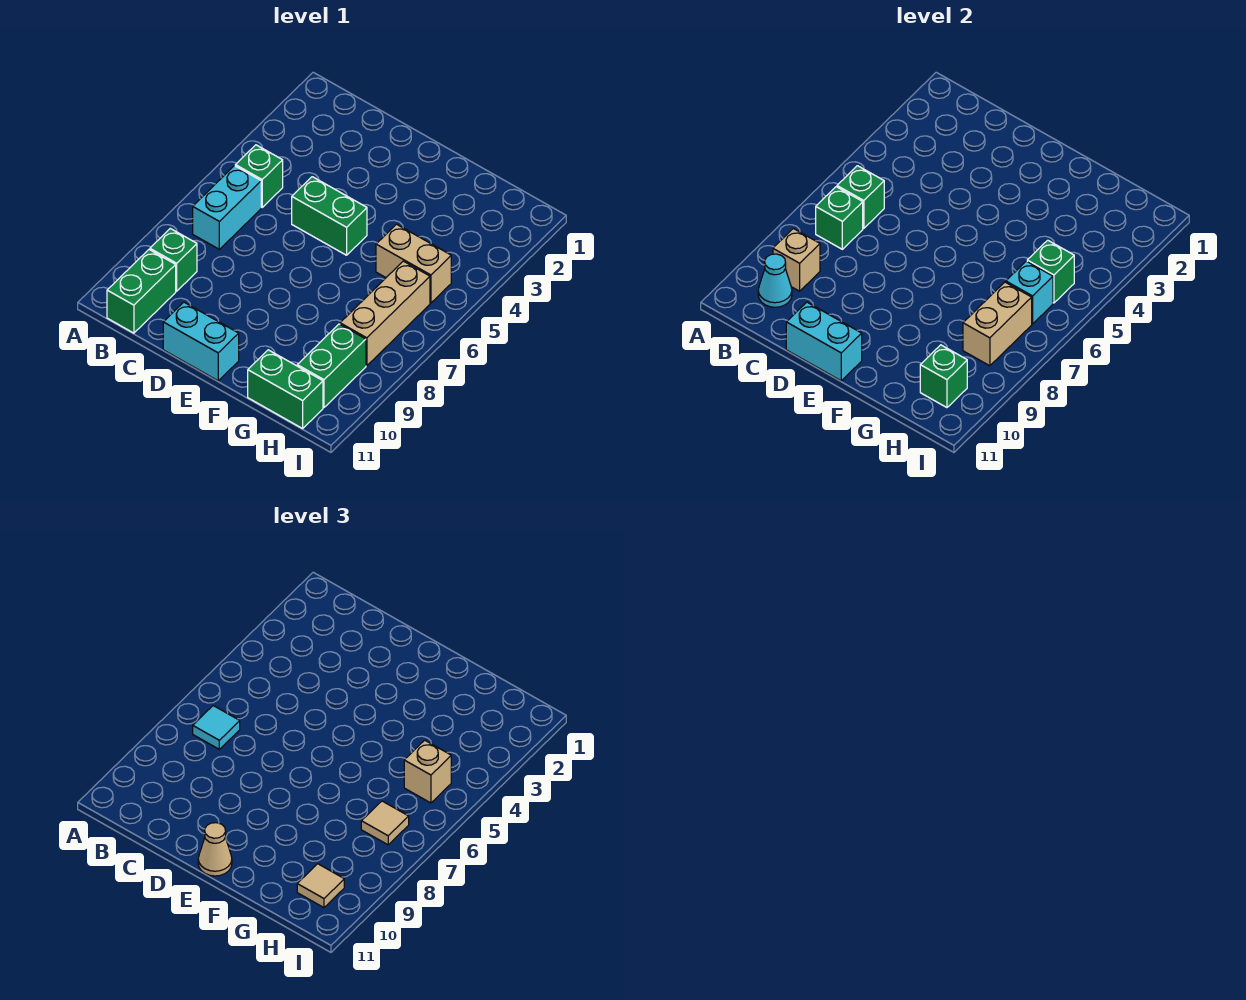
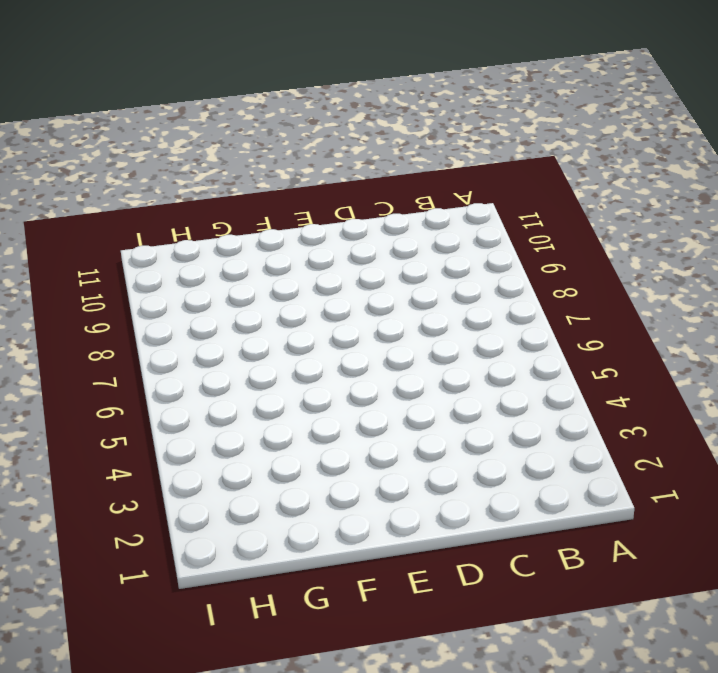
none -> green 1x1 brick [235,145,283,207]
none -> cyan 1x2 brick [193,166,261,249]
none -> green 1x1 brick [150,228,197,291]

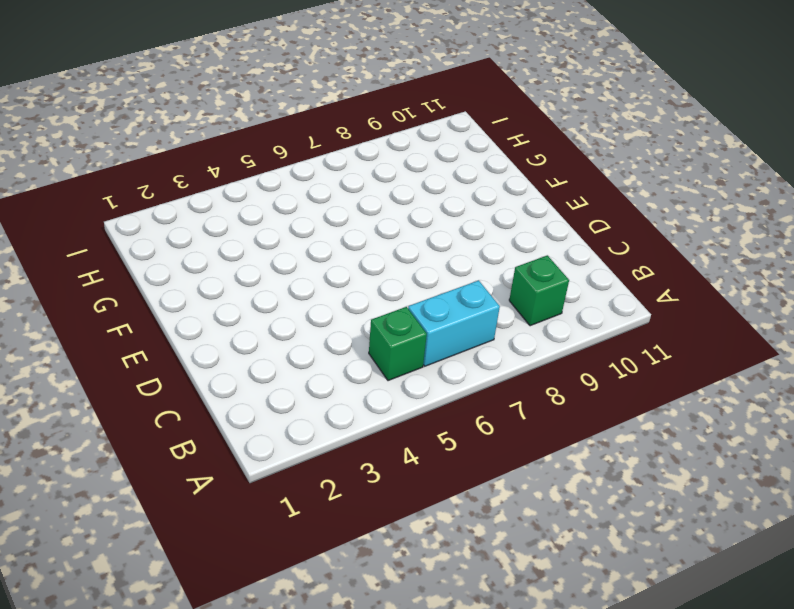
none -> green 1x2 brick [107,250,176,333]
none -> green 1x2 brick [292,177,367,255]
none -> cyan 1x2 brick [163,302,239,381]

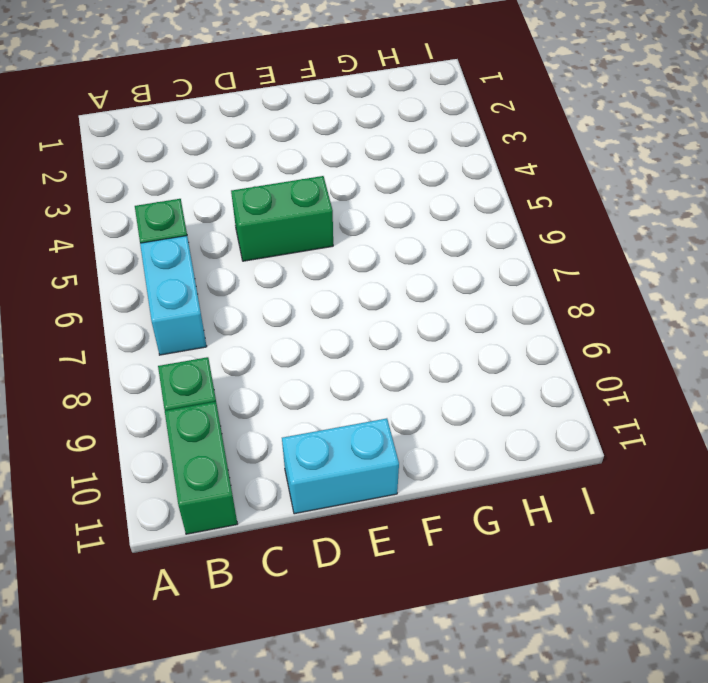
none -> tan 1x2 brick [376,224,451,303]
none -> green 1x2 brick [248,350,323,428]
none -> tan 1x3 brick [340,261,430,366]

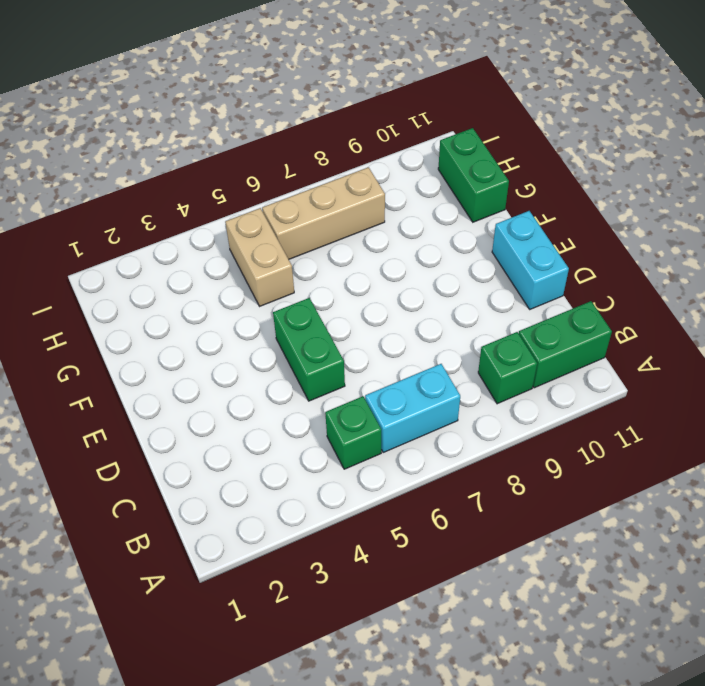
none -> green 1x2 brick [297,324,366,408]
none -> green 1x1 brick [837,166,884,228]
none -> green 1x1 brick [816,187,863,249]

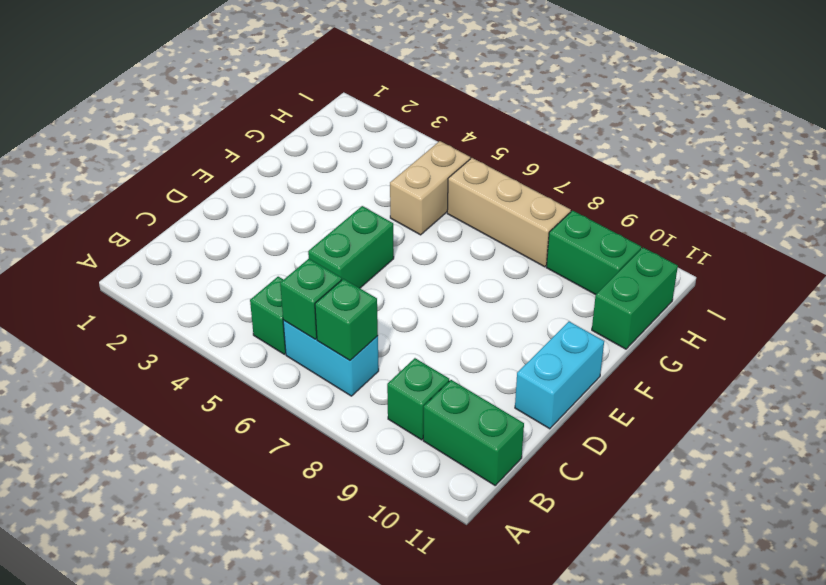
none -> tan 1x1 brick [773,228,820,291]
none -> cyan 1x1 cone [758,254,792,307]
none -> cyan 1x2 brick [786,302,862,381]

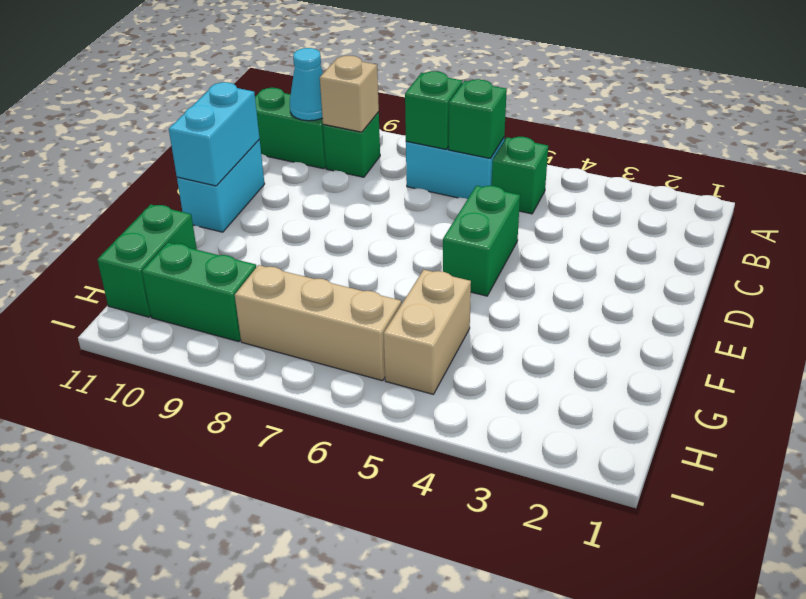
none -> green 1x1 brick [1027,240,1074,303]
none -> cyan 1x1 brick [1006,261,1053,324]
none -> tan 1x2 brick [963,282,1032,366]

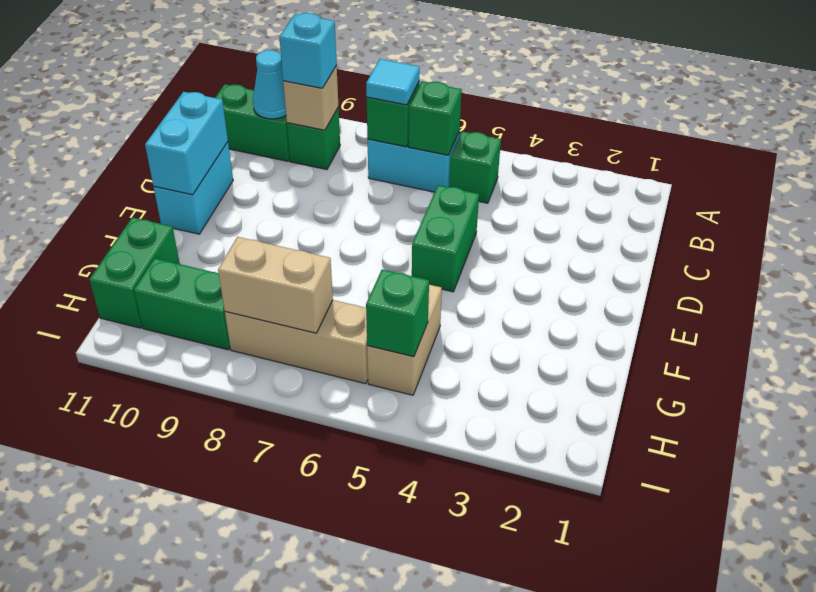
cyan 1x1 brick [279,13,337,88] -> cyan 1x1 brick moved to [1006,261,1053,324]
none -> green 1x1 brick [920,345,967,408]
none -> tan 1x1 cone [198,823,232,876]
none -> tan 1x1 brick [404,740,451,803]

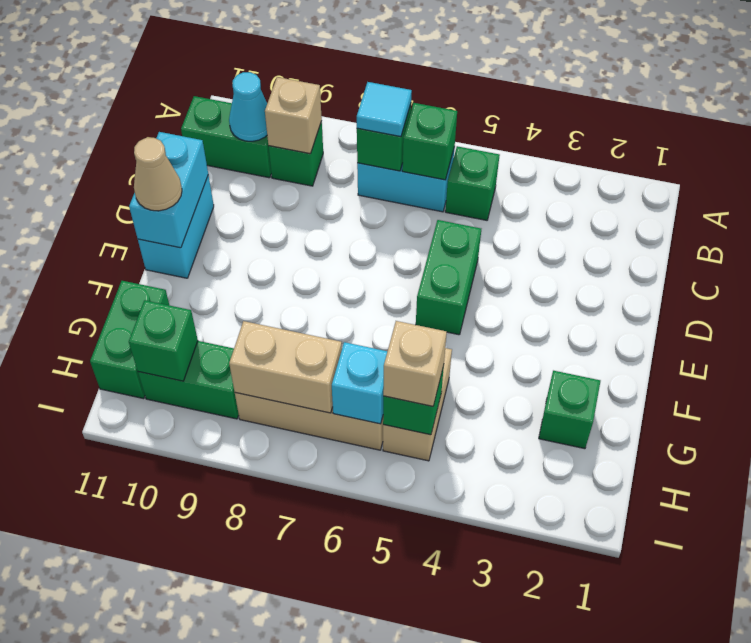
green 1x1 brick [539,371,600,449] -> none
none -> tan 1x1 tile [361,801,409,845]
none -> tan 1x1 tile [297,864,344,908]

